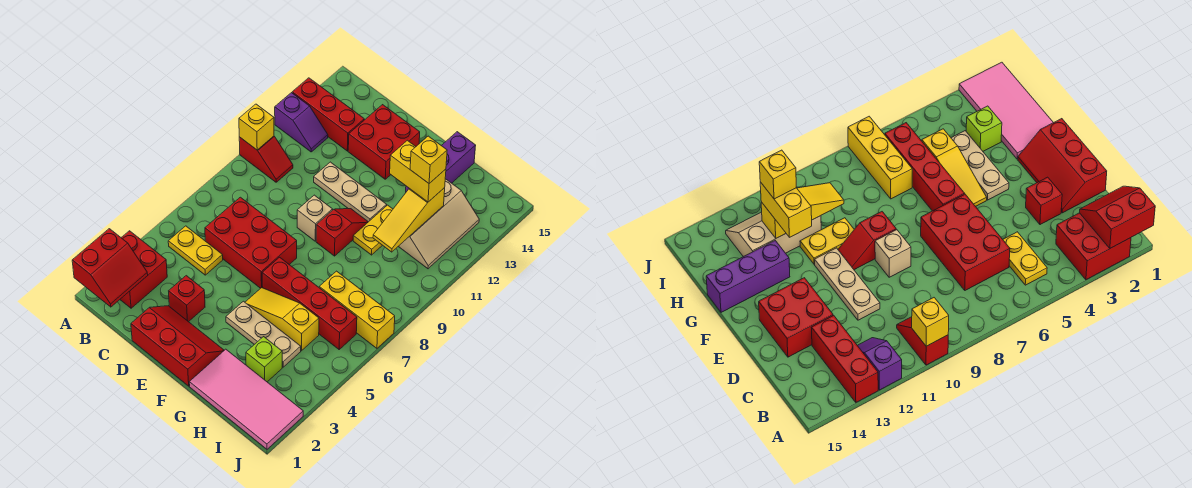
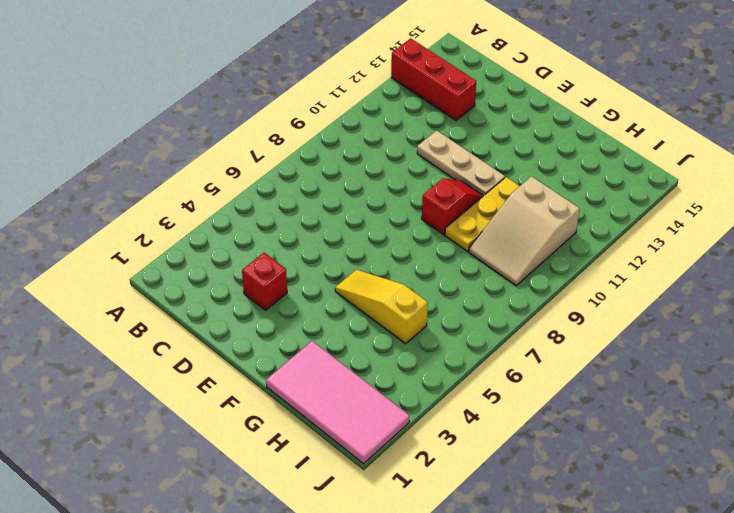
yellow 1x3 plate [445,177,520,251] -> yellow 1x2 plate [353,205,393,255]
tan 2x3 slope [469,176,579,285] -> tan 2x3 slope turned to [398,179,479,269]
none -> red 2x2 brick [120,231,167,308]
none -> red 1x2 slope [239,136,293,182]
none -> purple 1x2 slope [275,93,328,152]

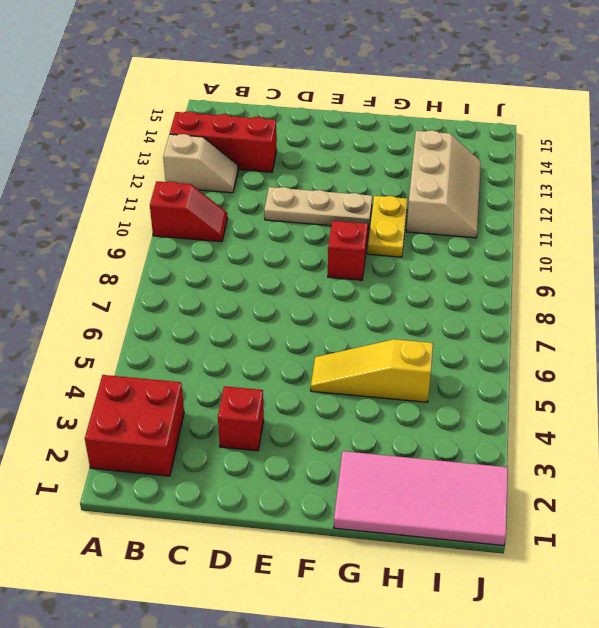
tan 1x2 slope [163,134,238,193] -> purple 1x2 slope [275,93,328,152]
none -> yellow 1x2 plate [168,226,223,275]
none -> red 2x3 brick [205,197,297,288]
none -> red 2x3 slope [131,306,224,386]

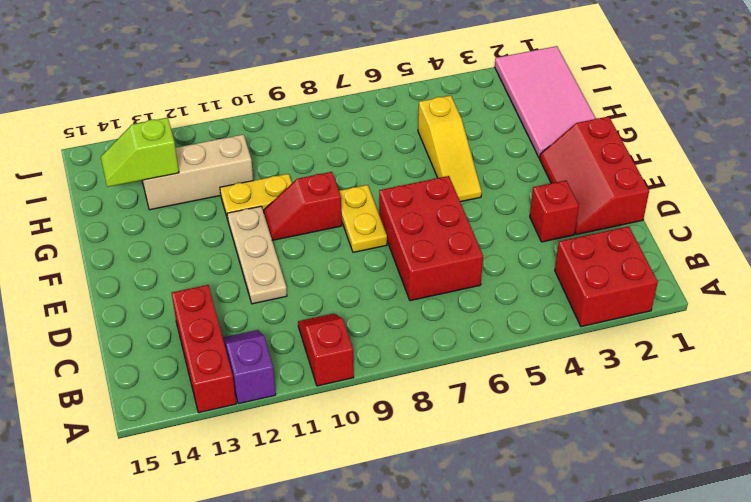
yellow 1x2 plate [339,185,387,252] -> yellow 1x2 plate moved to [168,226,223,275]
lime 1x2 slope [101,118,179,187] -> none
none -> red 2x2 brick [348,105,420,179]
none -> tan 1x1 brick [297,195,332,241]
none -> tan 1x3 plate [226,301,301,367]

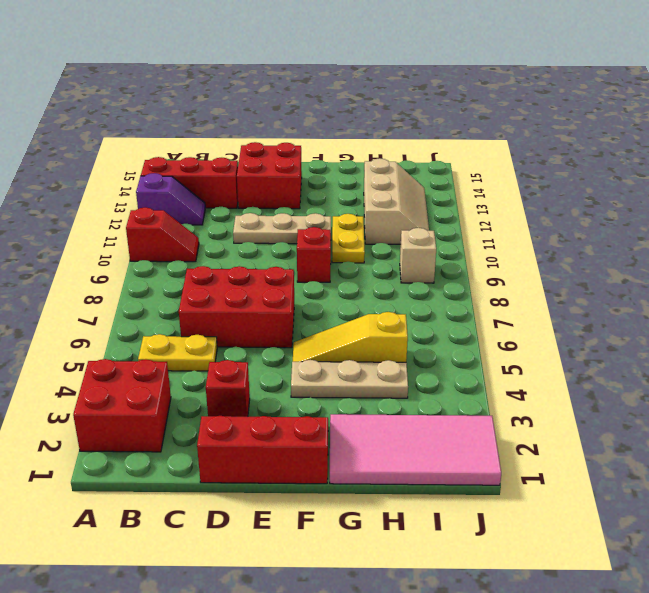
tan 1x1 brick [400,228,436,283] -> tan 1x1 brick moved to [297,195,332,241]
none -> red 1x4 brick [262,257,357,349]
none -> purple 1x3 brick [406,132,476,192]
none -> lime 1x1 brick [246,337,282,382]

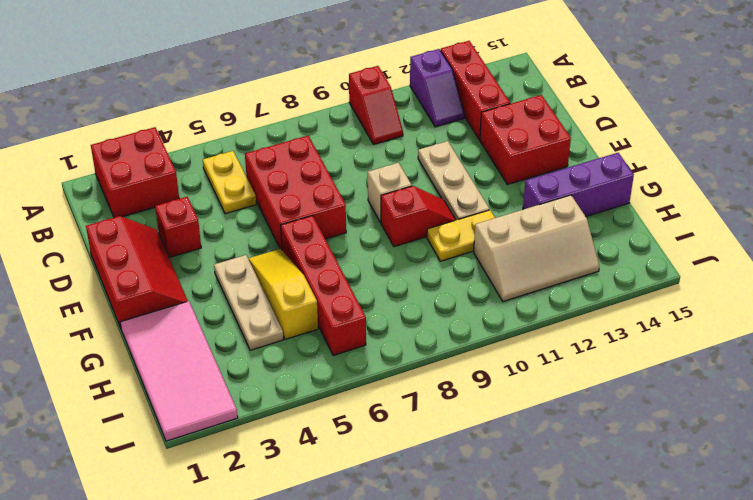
none -> lime 1x1 brick [246,337,282,382]
none -> yellow 1x3 brick [319,271,395,348]
none -> red 2x2 slope [72,229,148,307]

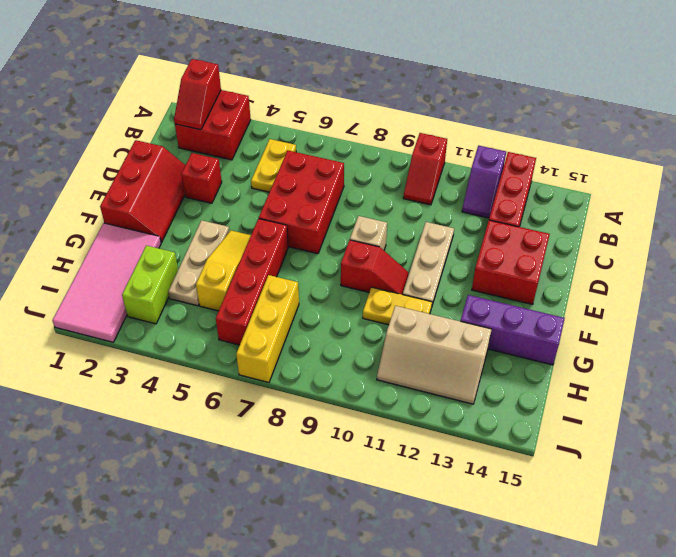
red 1x2 slope [174,59,221,130] -> red 2x2 slope [72,229,148,307]
lime 1x2 brick [122,245,178,324] -> lime 1x1 brick [246,337,282,382]
none -> yellow 1x1 brick [239,104,274,150]
none -> yellow 1x3 slope [373,188,445,252]
none -> yellow 1x2 brick [390,140,446,202]

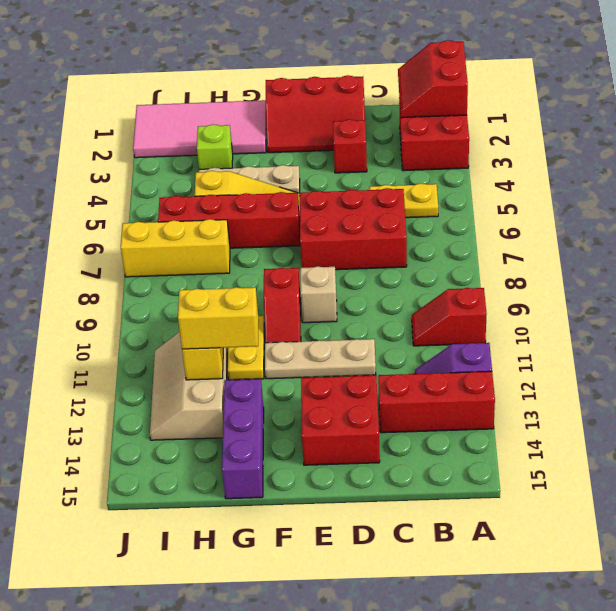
none -> yellow 1x1 brick [239,104,274,150]
none -> yellow 1x1 brick [410,136,447,183]

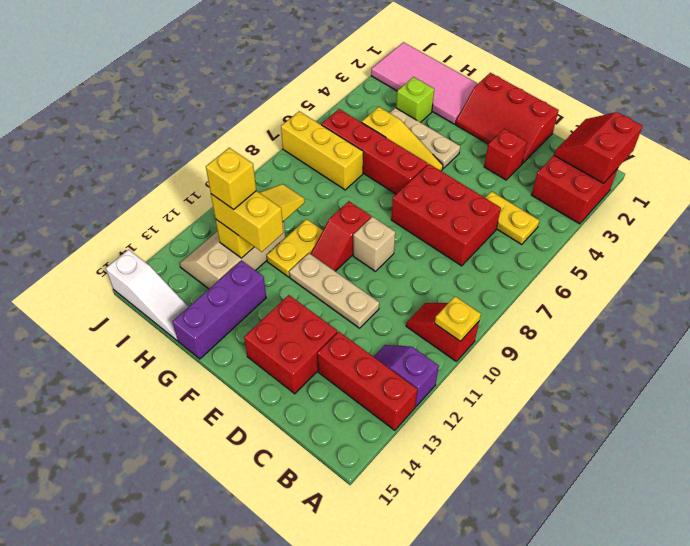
yellow 1x1 plate [435,296,481,342] -> yellow 1x1 brick [239,104,274,150]
white 1x3 slope [106,250,188,341] -> none

